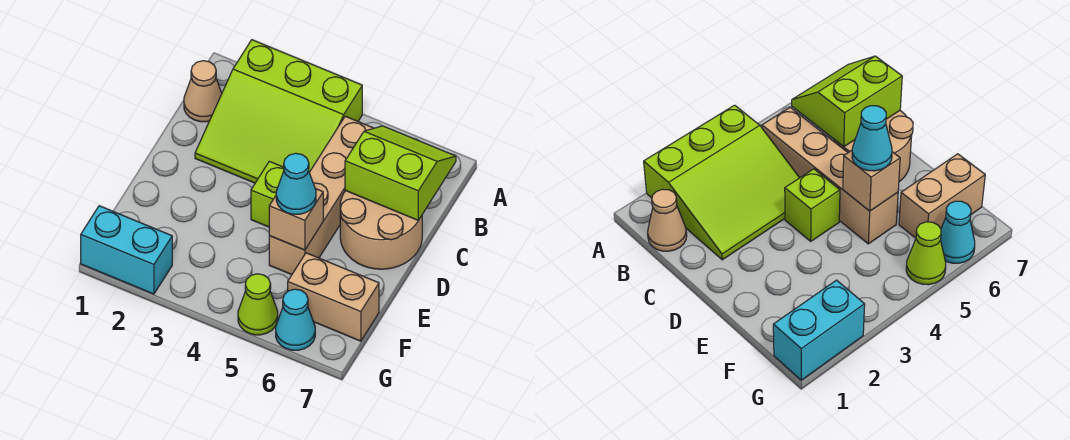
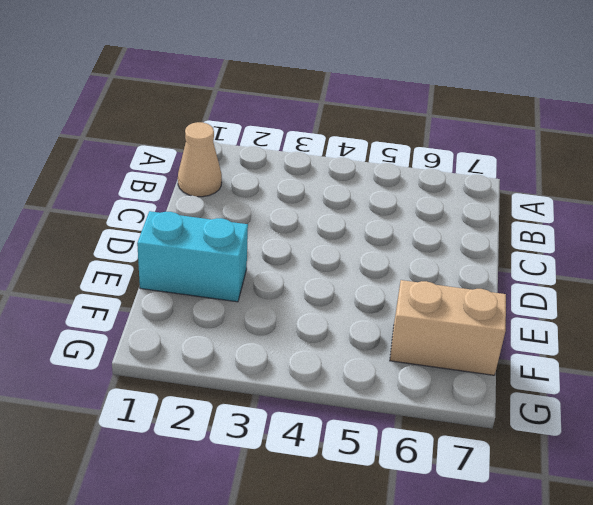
cyan 1x2 brick [137,211,248,302] -> cyan 1x2 brick moved to [81,206,172,294]
none -> lime 3x3 slope [195,40,362,183]
none -> tan 1x4 brick [269,116,373,275]
none -> tan 2x2 round brick [340,191,422,269]

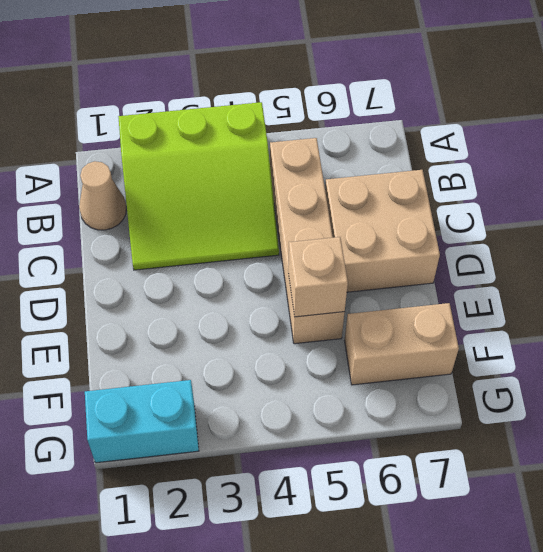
tan 2x2 brick [325,170,440,292] -> tan 2x2 round brick [340,191,422,269]
none -> lime 1x1 brick [251,161,284,227]
none -> lime 1x1 cone [238,274,278,335]
none -> cyan 1x1 cone [276,289,315,350]

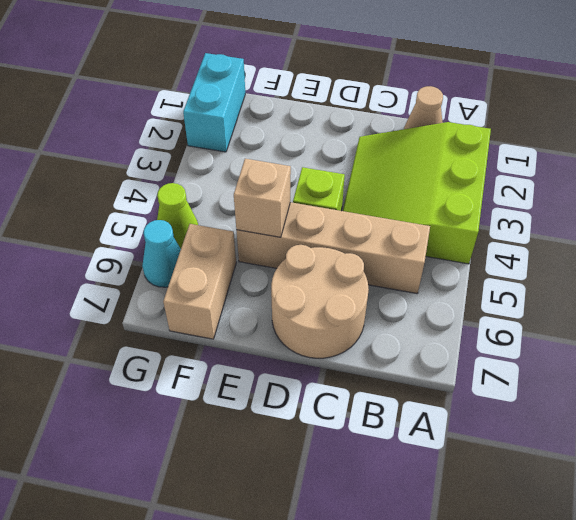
none -> lime 2x2 slope [345,126,456,220]
none -> cyan 1x1 cone [276,153,316,214]

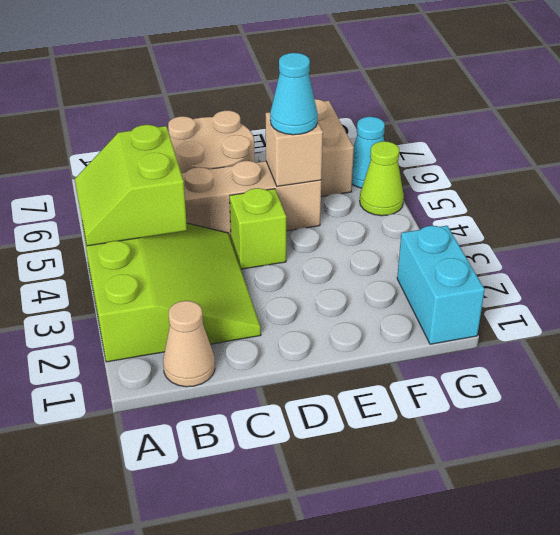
lime 2x2 slope [75,125,187,246] -> lime 2x2 slope moved to [345,126,456,220]

